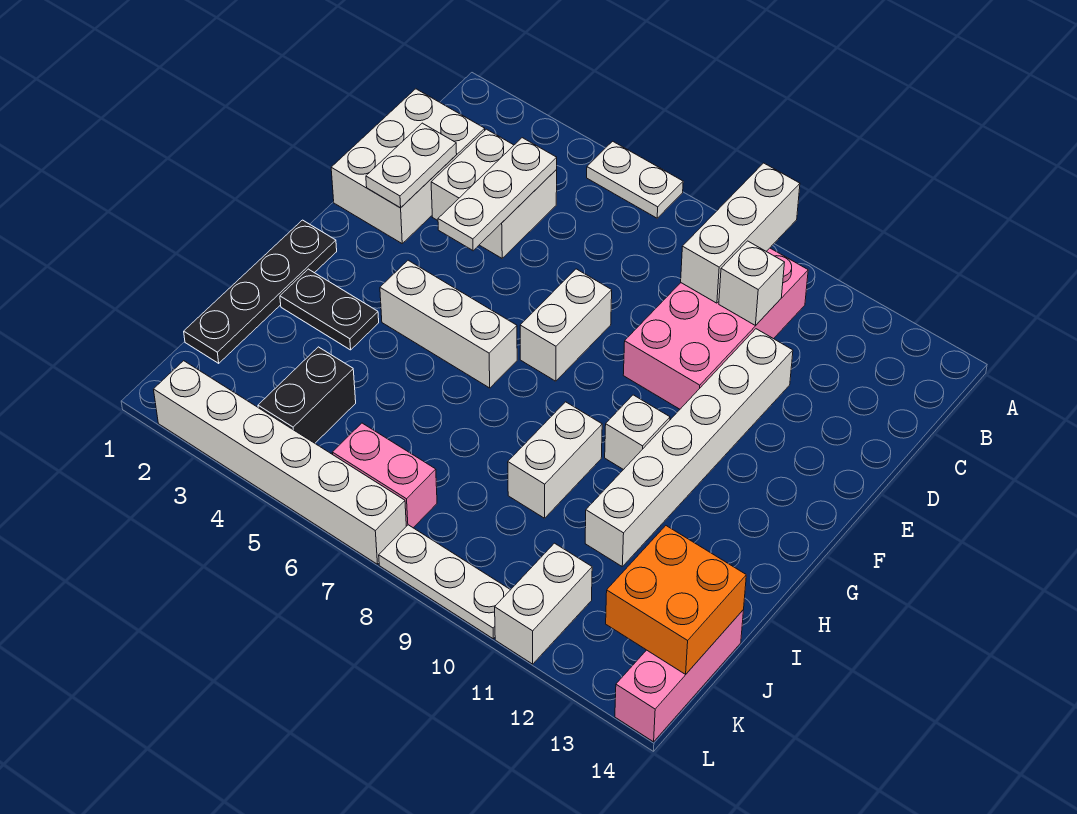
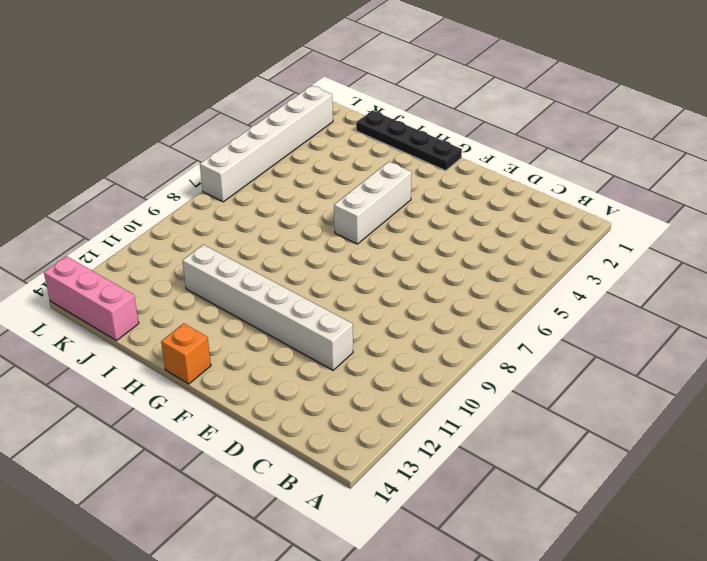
orange 1x1 brick [161,323,211,384] -> none
none -> white 1x2 plate [587,141,683,218]
none -> pink 2x4 brick [623,248,808,409]
none -> white 2x3 brick [331,89,485,243]

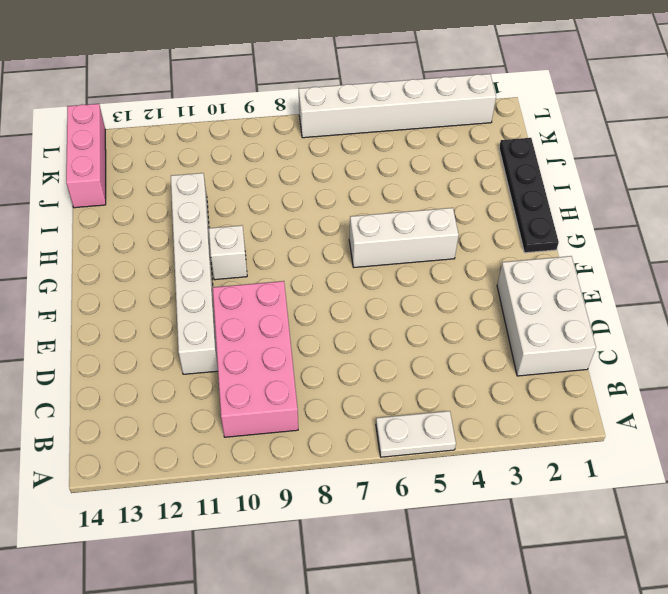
none -> white 2x2 brick [431,129,557,258]
none -> white 1x2 brick [520,269,612,381]
none -> black 1x2 plate [280,269,379,350]

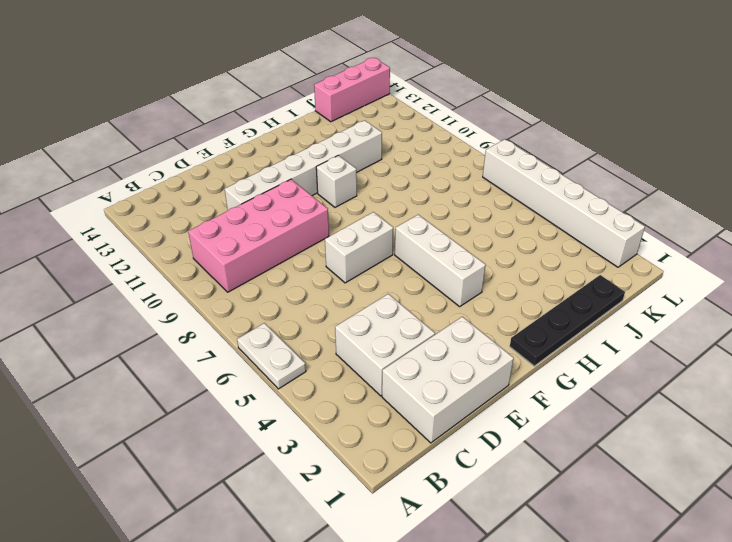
none -> black 1x2 plate [280,269,379,350]
none -> white 1x2 brick [508,402,602,518]
none -> black 1x2 brick [258,347,356,443]

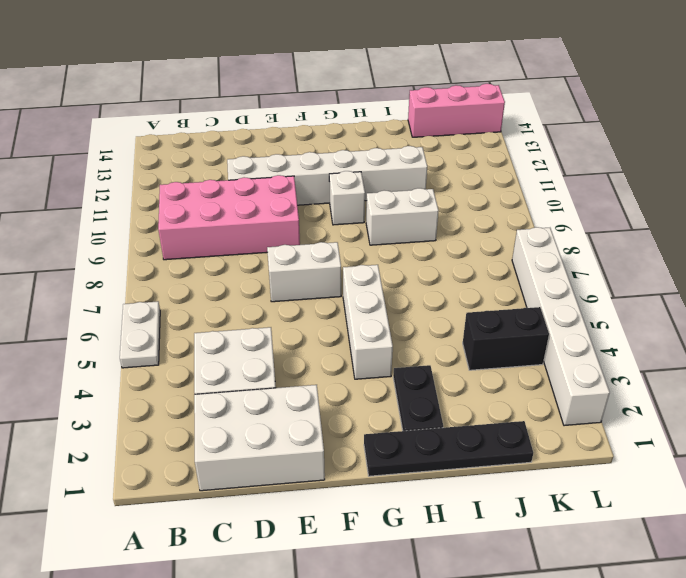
none -> pink 1x2 brick [332,423,437,528]
none -> white 1x2 brick [495,543,592,664]
none -> white 1x3 plate [379,525,510,639]

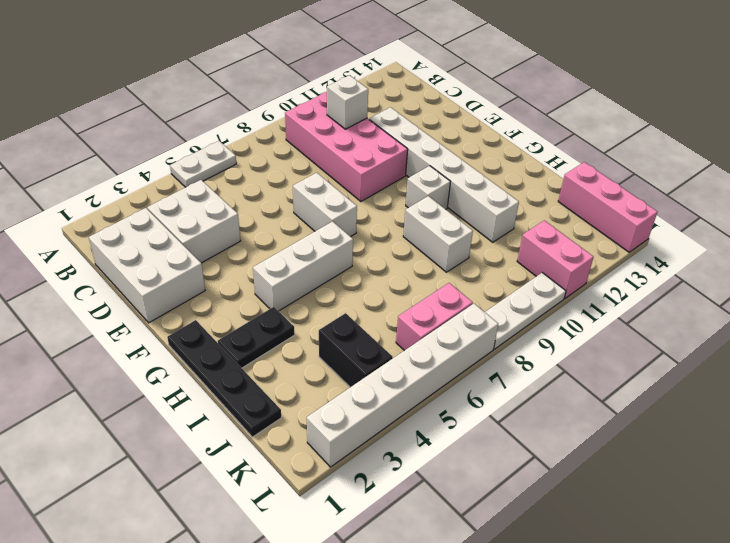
pink 1x2 brick [517,220,594,298] -> white 1x2 brick [495,543,592,664]
none -> white 1x3 brick [681,163,800,303]
none -> white 1x3 plate [438,138,557,251]
none -> white 1x2 plate [366,123,457,208]

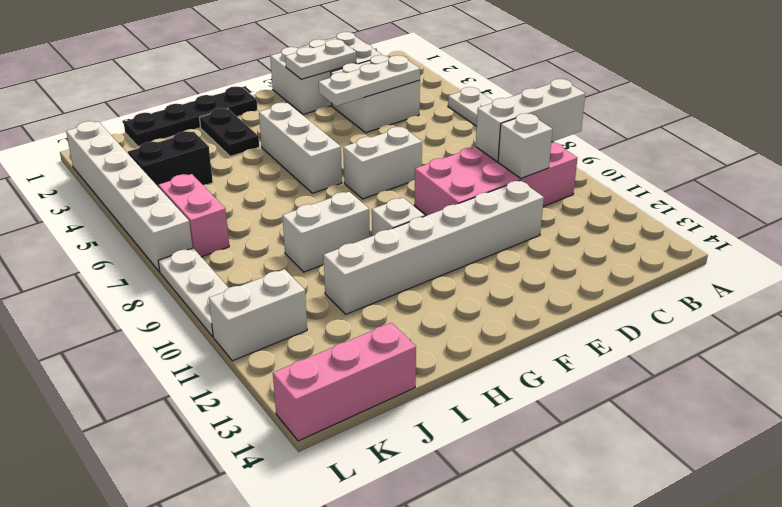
none -> orange 2x2 brick [606,526,746,674]

